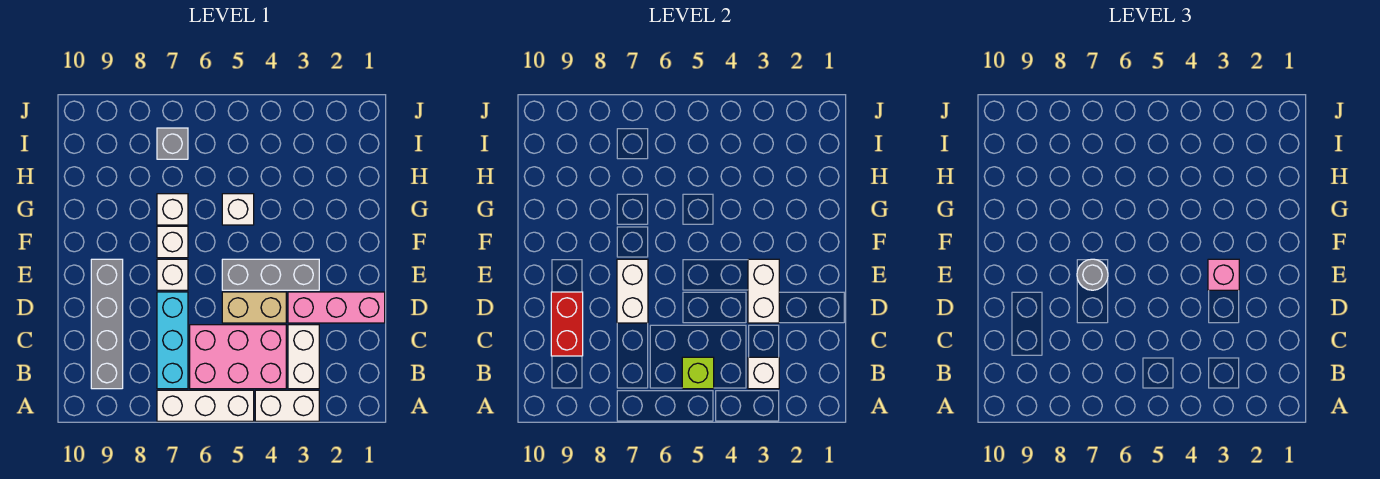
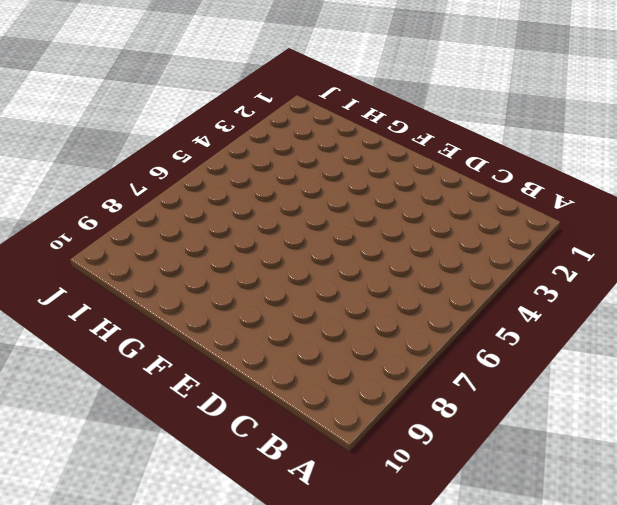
none -> white 1x2 brick [255,390,319,421]
none -> white 1x3 brick [157,390,254,421]
none -> white 1x2 brick [288,325,319,389]

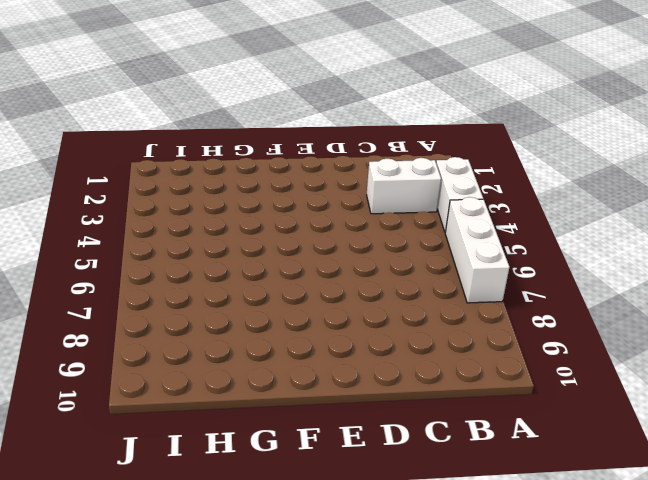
none -> pink 2x3 brick [190,325,286,389]
none -> cyan 1x3 brick [157,292,188,389]
none -> grey 1x4 brick [91,259,123,389]

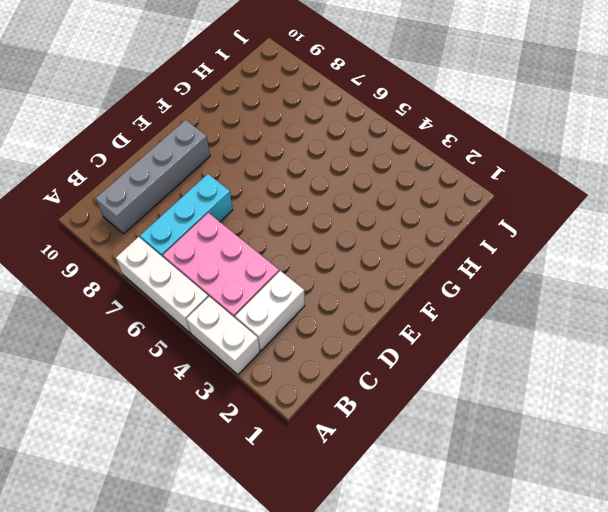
none -> pink 1x3 brick [288,292,385,323]
none -> tan 1x2 brick [222,292,286,323]
none -> grey 1x3 brick [222,259,319,290]

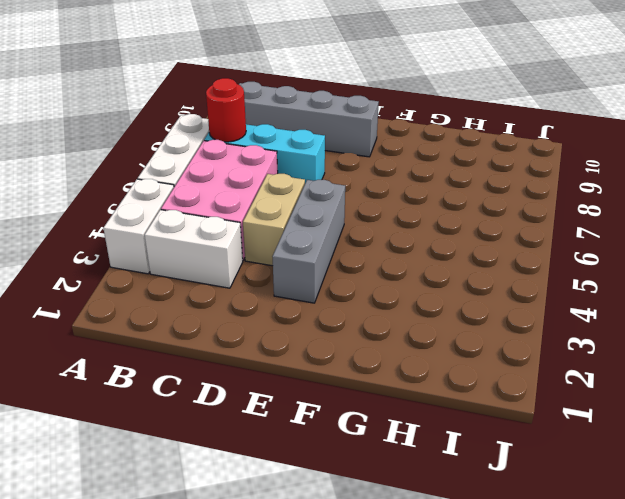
red 1x1 round brick [206,78,246,142] -> none
none -> pink 1x3 brick [288,292,385,323]
none -> white 1x1 brick [157,259,188,290]
none -> white 1x1 brick [157,226,188,258]

